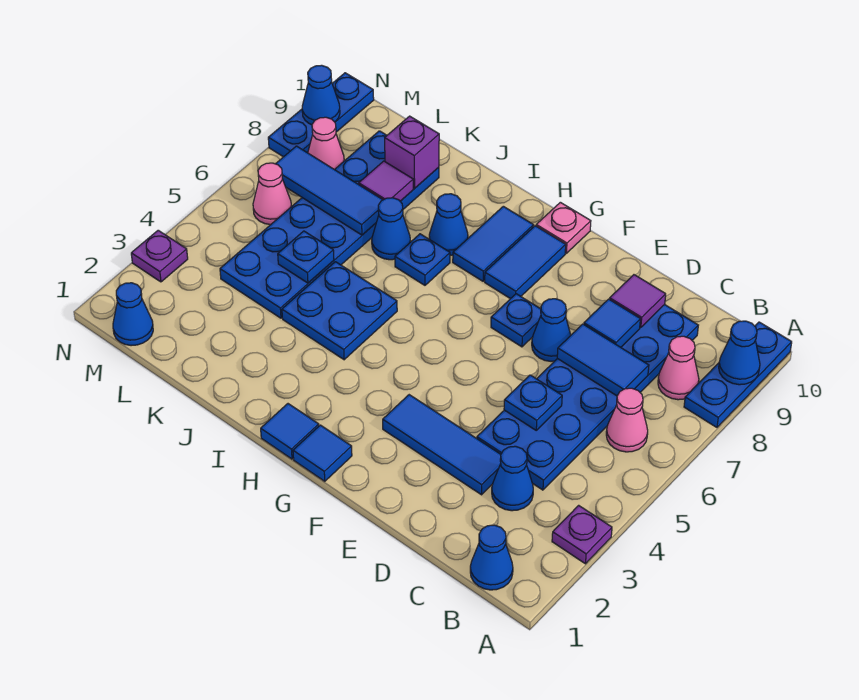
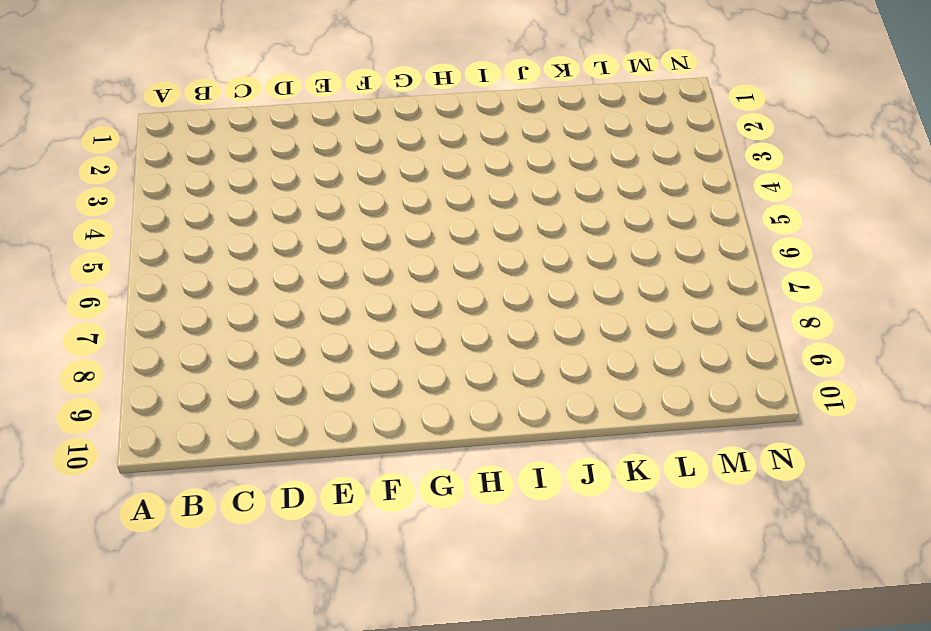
none -> purple 1x1 plate [552,505,612,564]
none -> blue 1x3 plate [684,322,792,427]
none -> blue 1x1 cone [470,525,513,590]
none -> pink 1x1 cone [606,388,648,452]

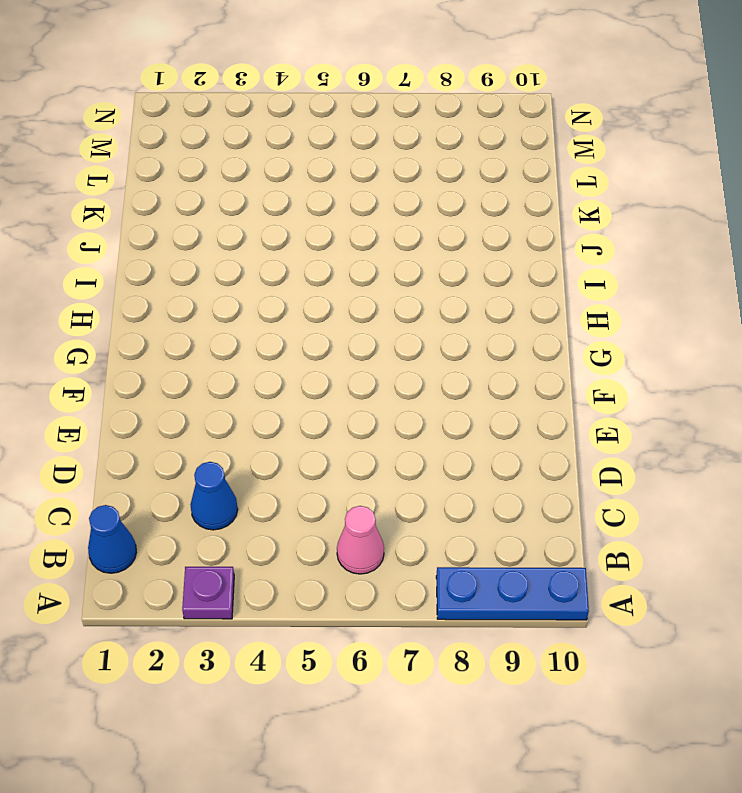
none -> pink 1x1 cone [658,336,699,400]
none -> blue 2x6 plate [477,305,698,490]
none -> blue 1x3 tile [383,395,501,495]
none -> blue 1x1 cone [532,299,571,362]

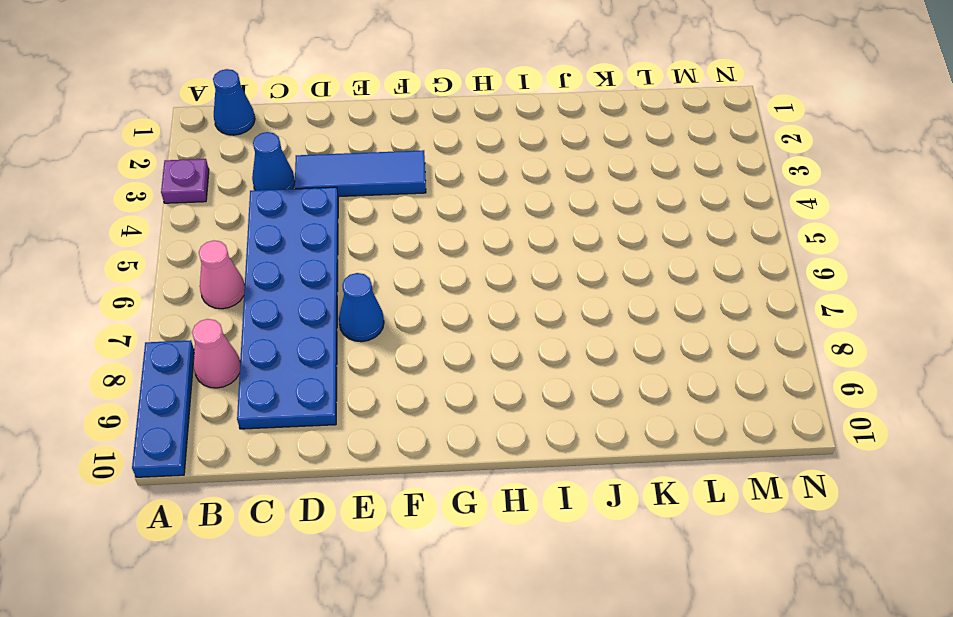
none -> blue 1x1 plate [491,294,541,347]
none -> blue 1x1 tile [293,425,352,481]
none -> blue 1x2 tile [485,226,566,299]
none -> pink 1x1 plate [536,202,591,253]

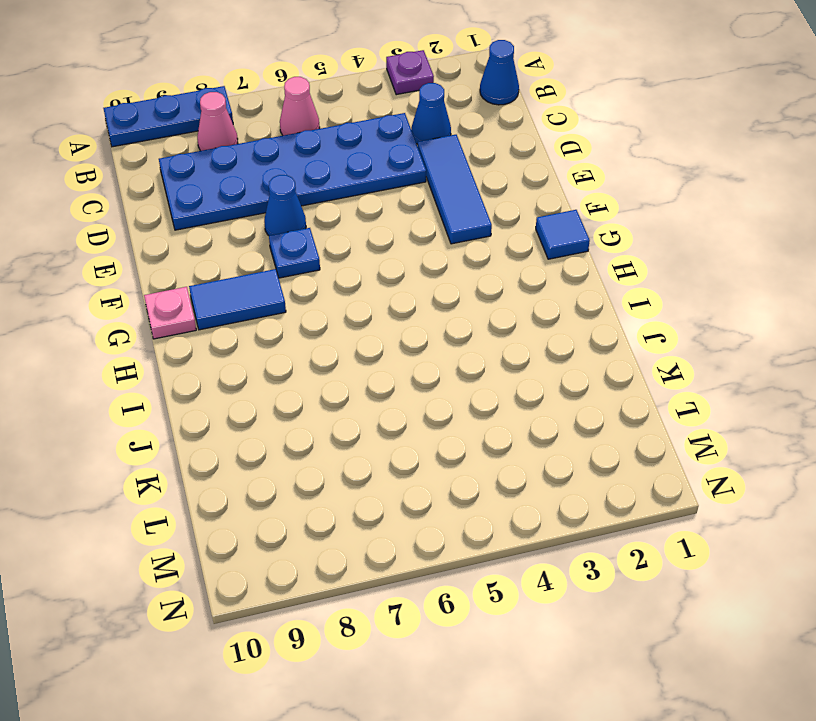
none -> blue 1x1 tile [261,404,319,459]
none -> blue 1x2 tile [453,206,534,281]
none -> blue 2x2 plate [282,262,397,360]
none -> blue 1x1 plate [395,234,450,285]

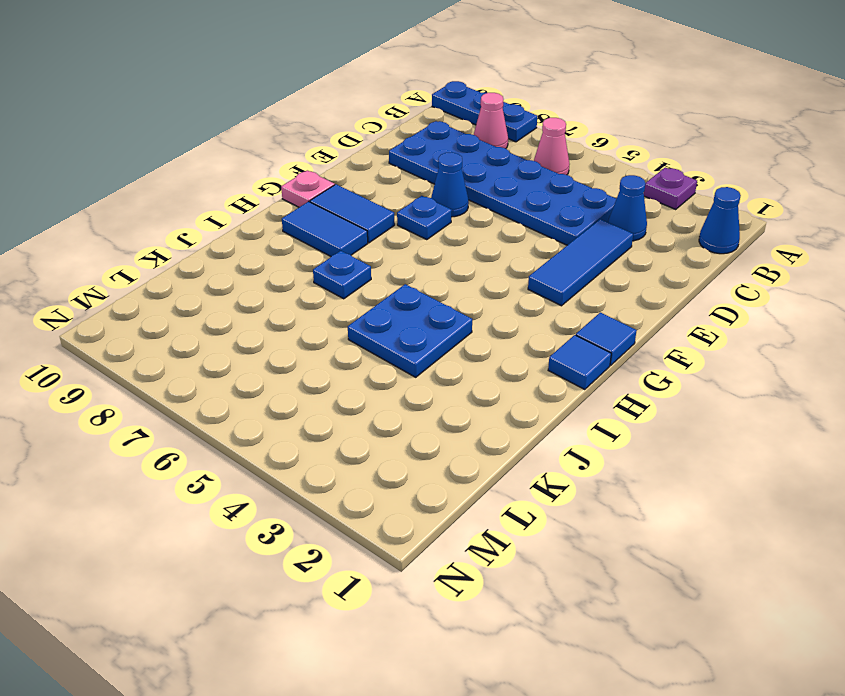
none -> blue 1x1 cone [429,194,468,255]
none -> blue 1x1 cone [372,198,411,260]
none -> blue 2x6 plate [220,131,439,318]
none -> blue 1x1 cone [113,283,153,346]

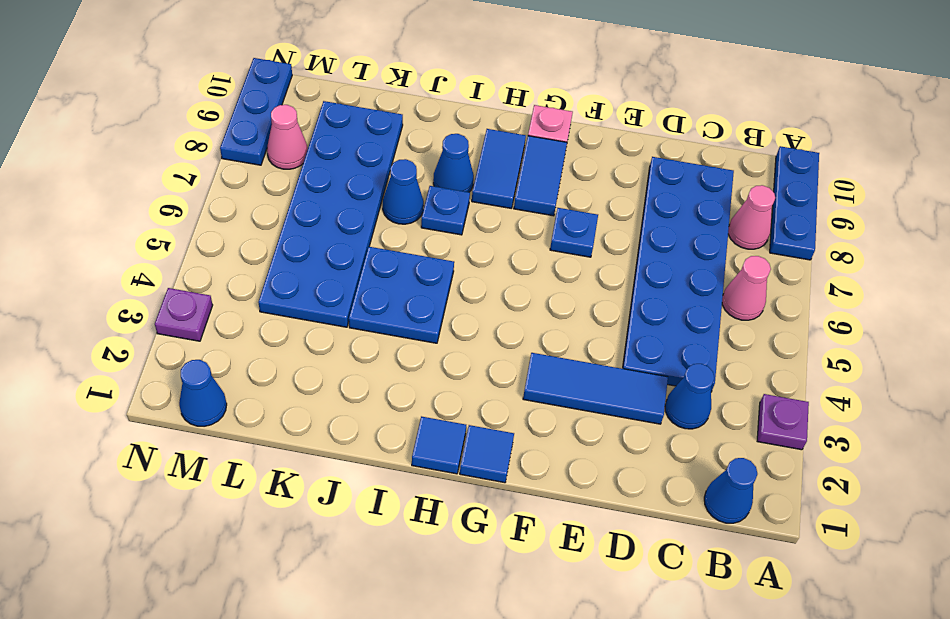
none -> blue 1x1 cone [532,299,571,362]
none -> pink 1x1 cone [253,163,291,225]
none -> blue 1x1 cone [719,321,760,385]
none -> blue 1x2 tile [557,324,649,396]

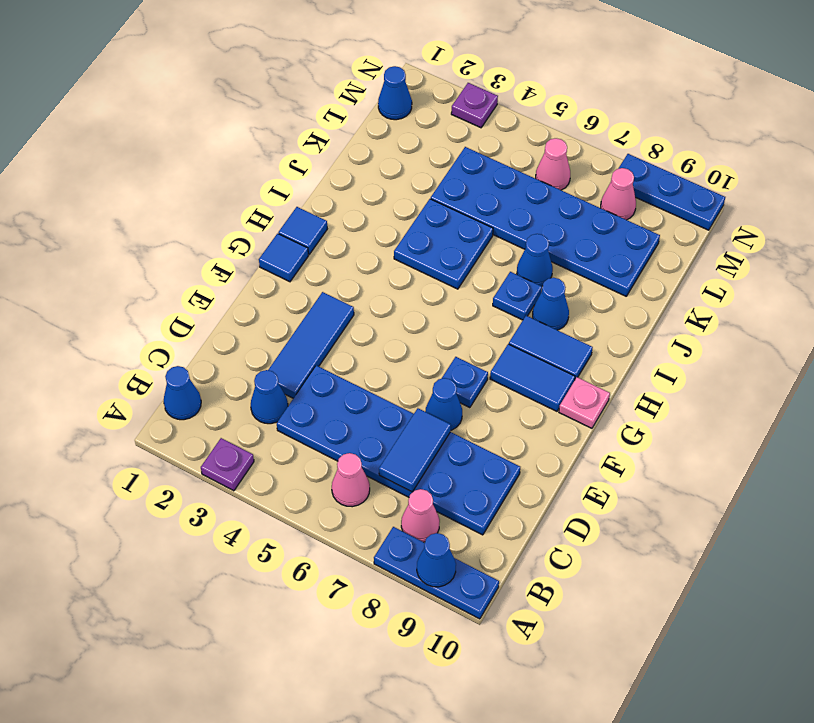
none -> blue 1x1 plate [504,375,562,430]
none -> blue 1x1 tile [584,299,640,347]
none -> purple 1x1 tile [610,275,666,328]
none -> blue 1x1 plate [278,231,334,283]

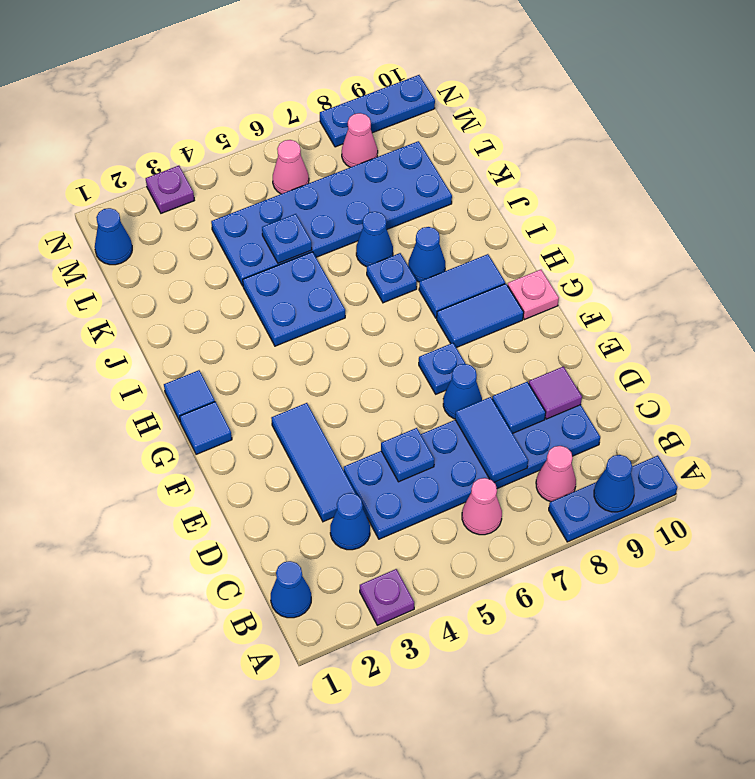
none -> blue 1x3 tile [276,146,383,235]
none -> purple 1x1 tile [359,161,413,201]
none -> purple 1x1 brick [385,116,439,188]
none -> blue 1x1 cone [302,65,340,125]

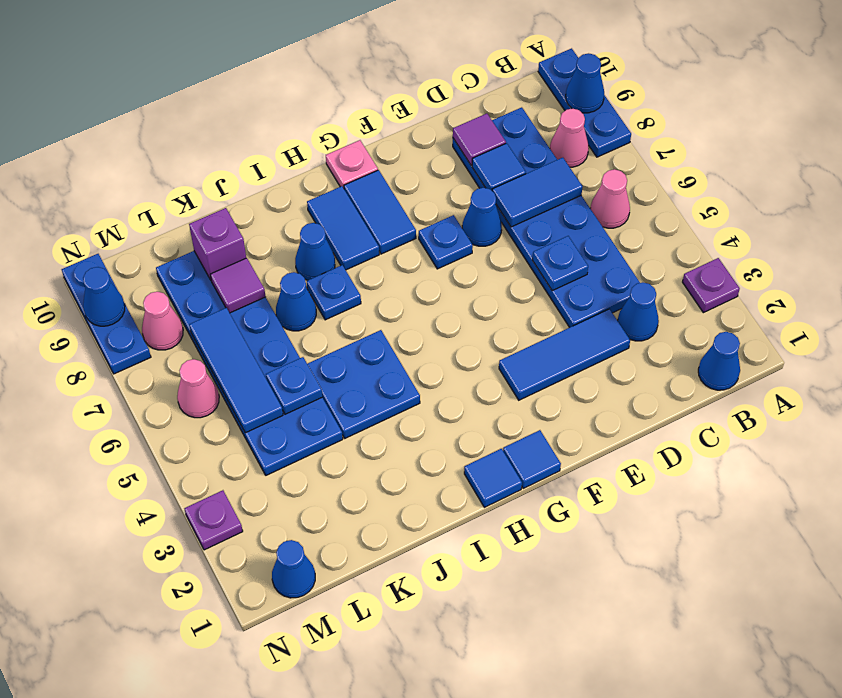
blue 1x3 tile [189,308,283,433] -> blue 1x3 tile turned to [276,146,383,235]

